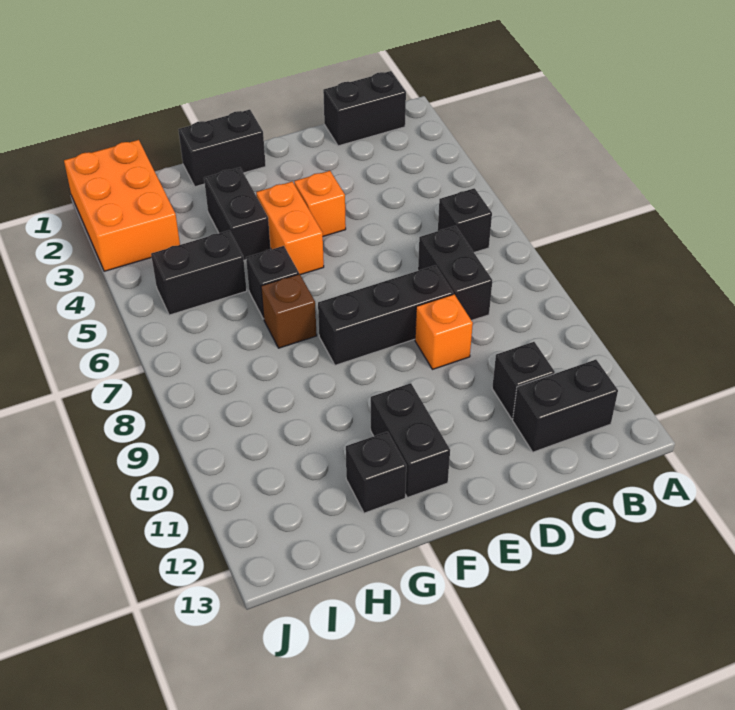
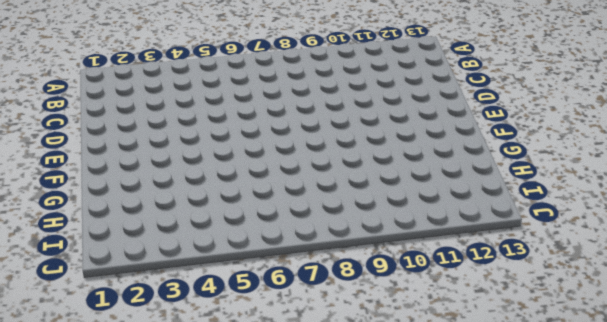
none -> black 1x2 brick [323,71,406,146]
none -> black 1x1 brick [438,188,492,252]
none -> black 1x2 brick [513,360,618,452]

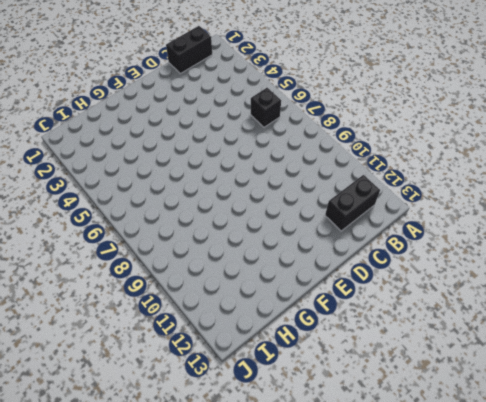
none -> black 1x2 brick [418,226,492,320]
none -> black 1x1 brick [492,342,555,419]
none -> black 1x3 brick [318,265,453,365]

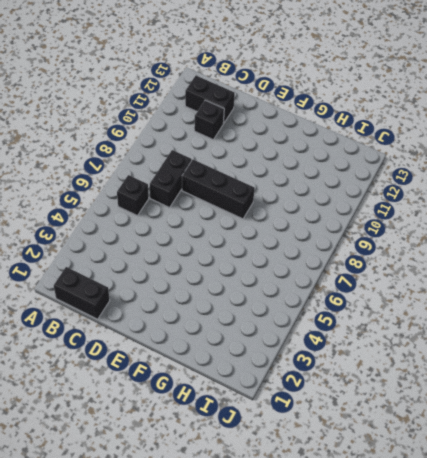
none -> orange 1x1 brick [415,294,473,369]
none -> orange 1x1 brick [294,171,346,236]
none -> black 1x2 brick [178,110,266,187]

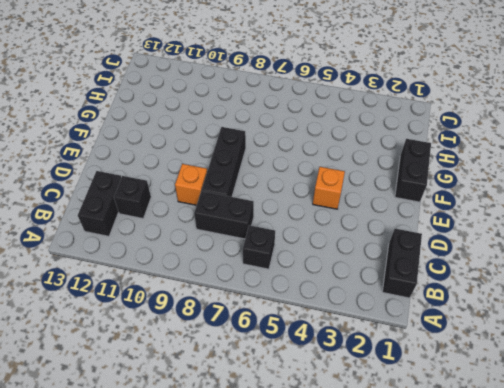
none -> orange 1x2 brick [256,182,324,275]
none -> black 1x2 brick [371,383,450,497]
none -> black 1x2 brick [204,167,271,260]

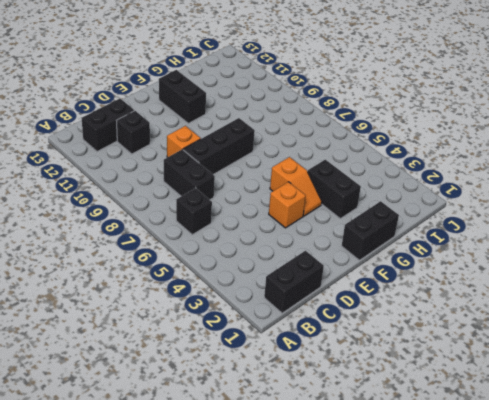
orange 1x2 slope [270,157,322,216] -> orange 1x2 brick [256,182,324,275]
none -> black 1x1 brick [246,246,299,319]
none -> brown 1x1 brick [261,274,317,348]
none -> black 1x1 brick [346,432,406,513]

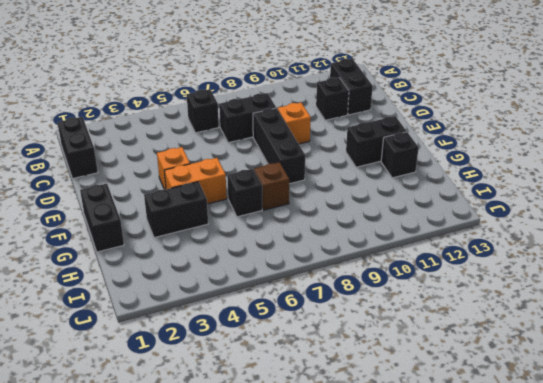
none -> black 1x2 brick [151,230,247,315]
none -> orange 2x3 brick [64,140,180,271]

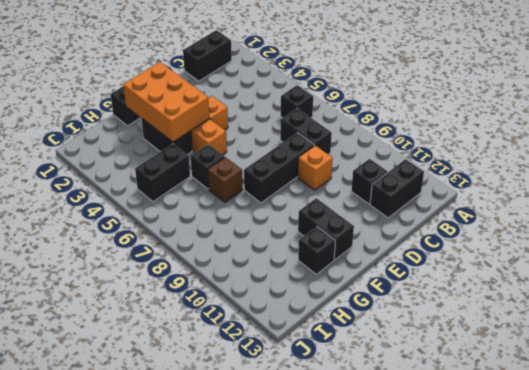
orange 2x3 brick [123,62,209,142] -> orange 2x3 brick moved to [64,140,180,271]

